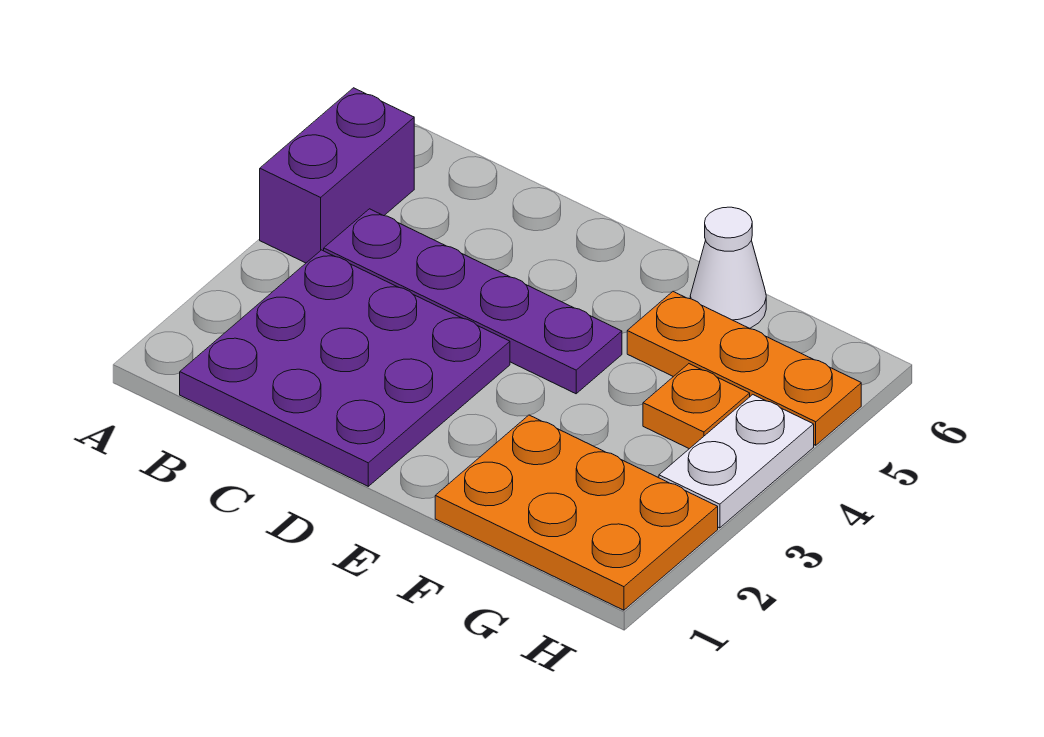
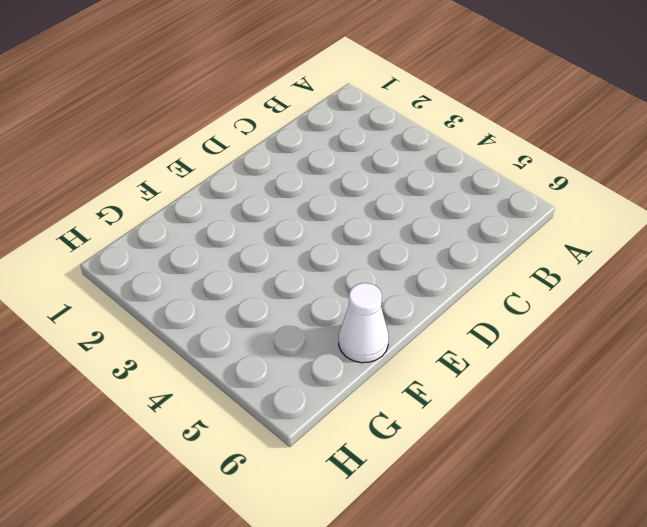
none -> purple 1x2 brick [260,88,414,263]
none -> purple 3x3 plate [180,250,510,486]

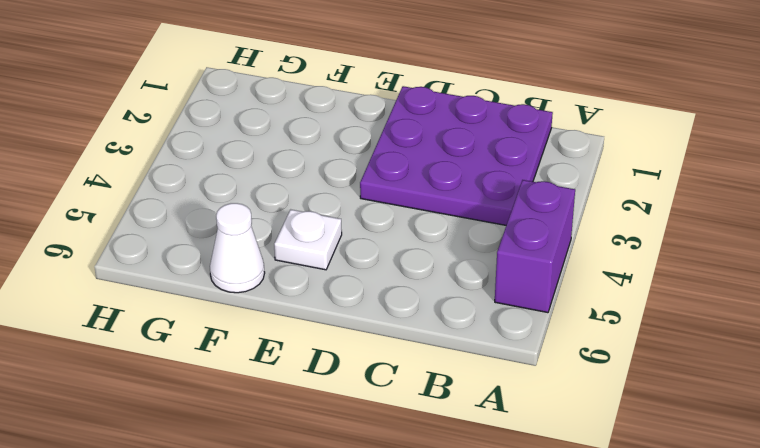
white 1x1 plate [274,210,342,270] -> none
none -> purple 1x4 plate [324,209,622,394]
none -> orange 2x3 plate [435,415,718,610]

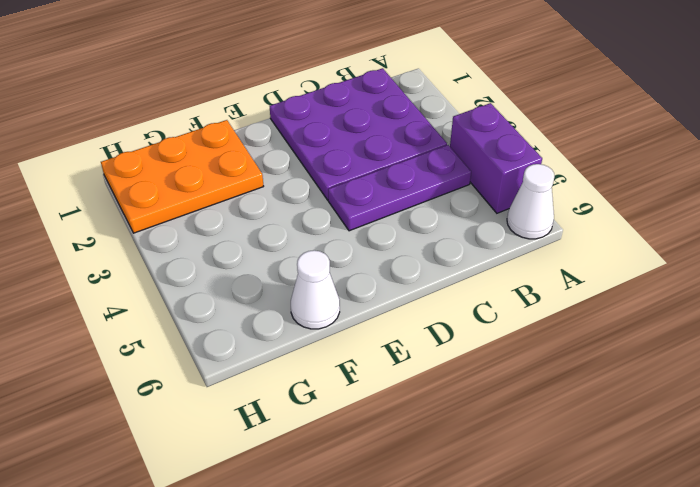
white 1x1 cone [507,164,554,239] -> none
purple 1x3 plate [328,145,471,231] -> purple 1x4 plate [324,209,622,394]
none -> orange 1x3 plate [627,291,861,445]
none -> orange 1x1 plate [643,364,750,449]

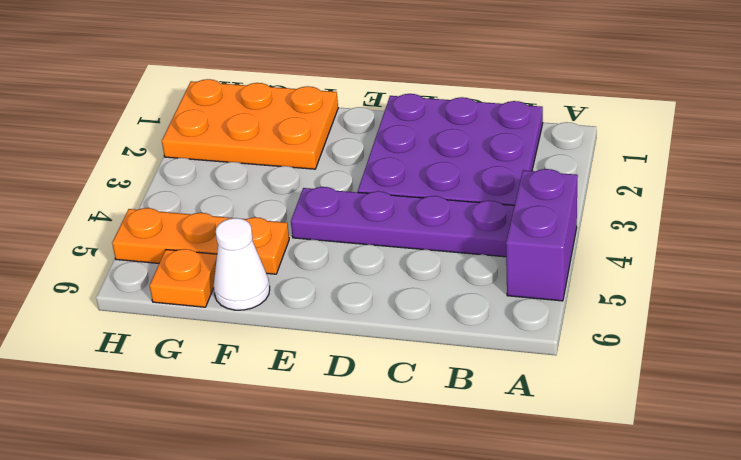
orange 1x1 plate [150,249,217,307] -> orange 1x1 plate moved to [643,364,750,449]
none -> white 1x2 plate [659,395,814,528]

